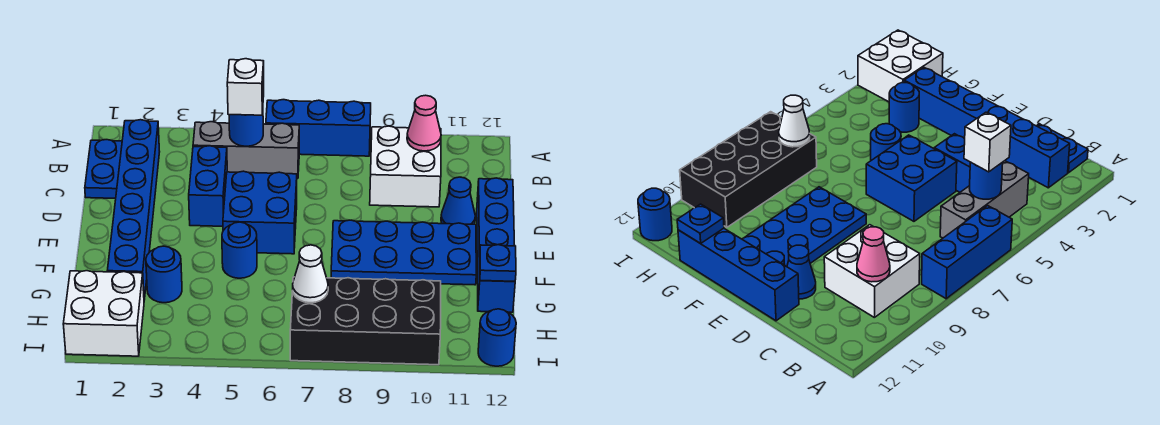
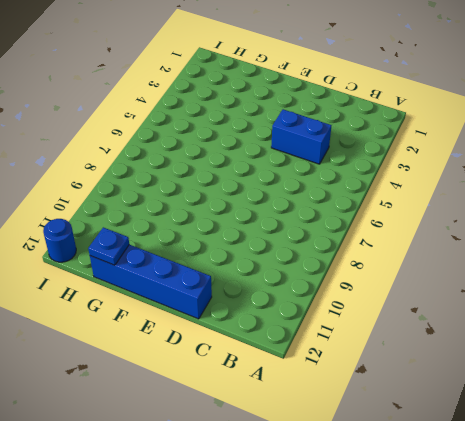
none -> blue 1x3 brick [266,100,371,156]
none -> blue 1x2 plate [85,140,122,198]
none -> blue 1x6 brick [107,120,160,300]

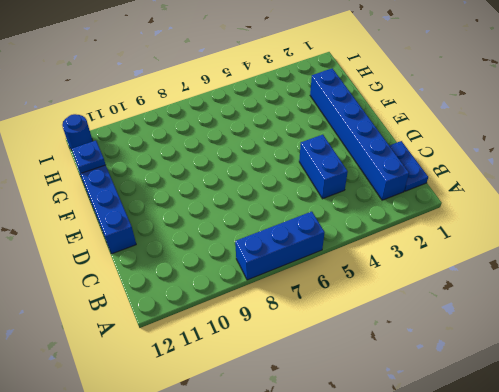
none -> grey 1x3 brick [193,122,299,179]
none -> white 2x2 brick [370,126,441,207]
none -> blue 2x2 brick [223,171,297,254]

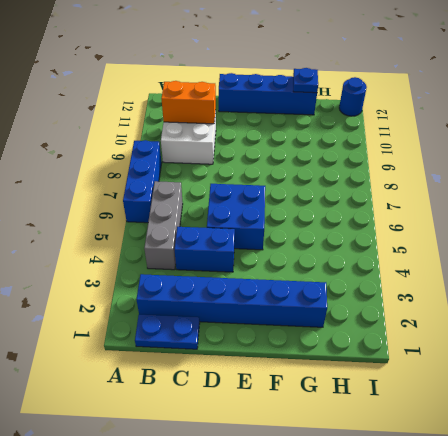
orange 1x2 brick [161,81,216,124] -> pink 1x1 cone [407,95,441,151]
none -> blue 1x1 cone [441,177,475,224]
none -> blue 2x4 plate [331,220,476,285]
none -> blue 1x1 round brick [222,222,257,278]

